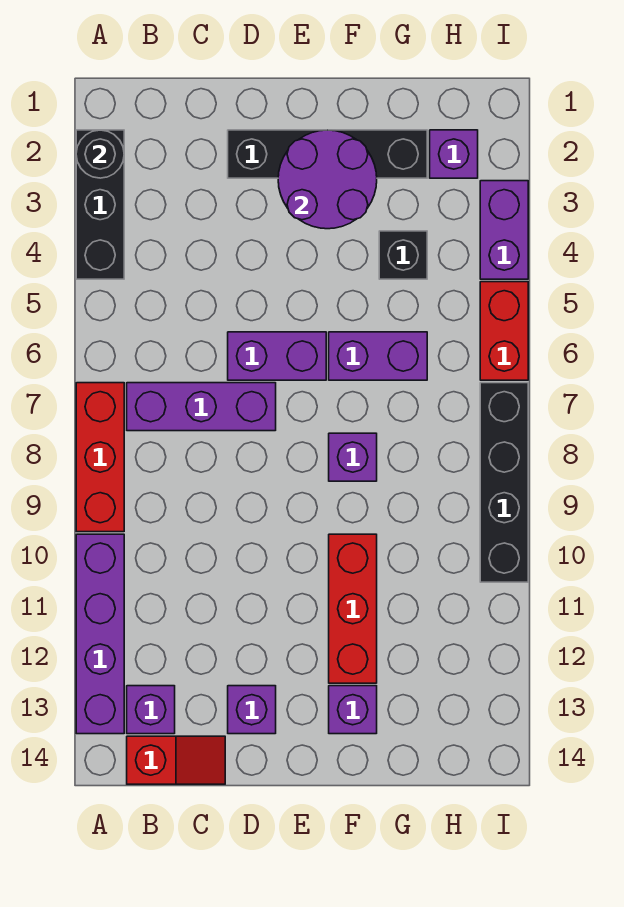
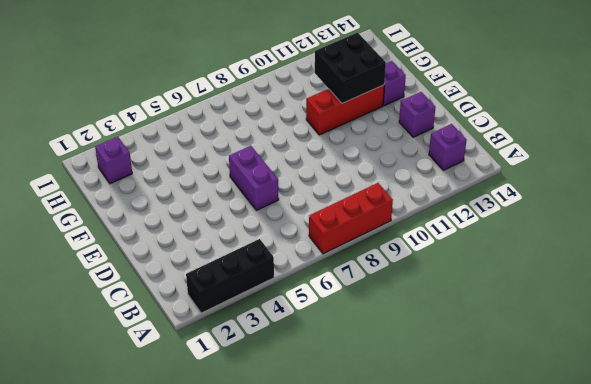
black 2x2 brick [315,33,386,103] -> none
none -> purple 1x4 brick [76,534,124,734]
none -> purple 1x3 brick [127,383,276,431]
none -> red 1x2 slope [127,736,225,784]

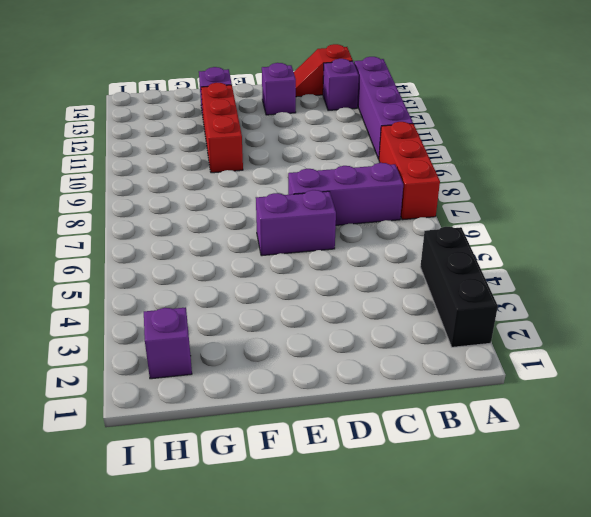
none -> black 1x4 brick [228,130,427,178]
none -> purple 1x2 brick [329,332,427,380]
none -> purple 1x1 brick [329,433,377,481]

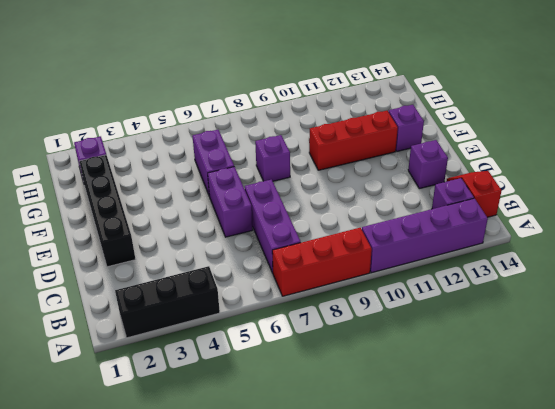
none -> black 1x1 brick [379,231,427,279]
none -> purple 1x2 brick [480,181,528,279]
none -> red 1x2 brick [480,282,528,380]

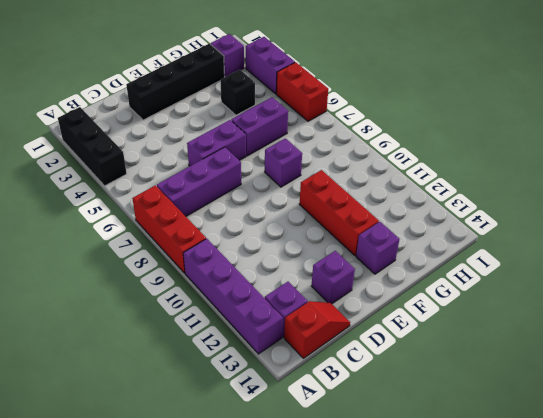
none -> black 1x4 brick [480,383,528,582]
none -> black 1x1 round brick [76,130,124,178]
none -> purple 2x2 round brick [278,130,377,229]

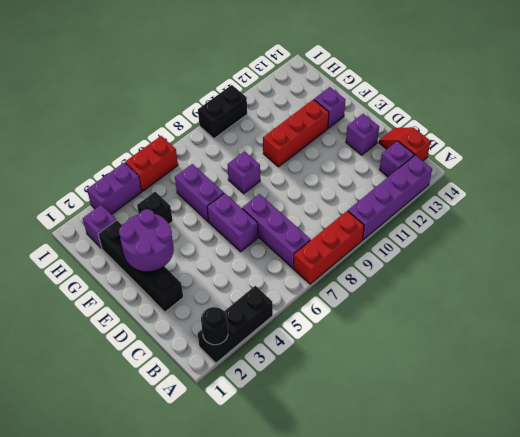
black 1x2 brick [198,85,247,139] -> black 1x4 brick [480,383,528,582]

